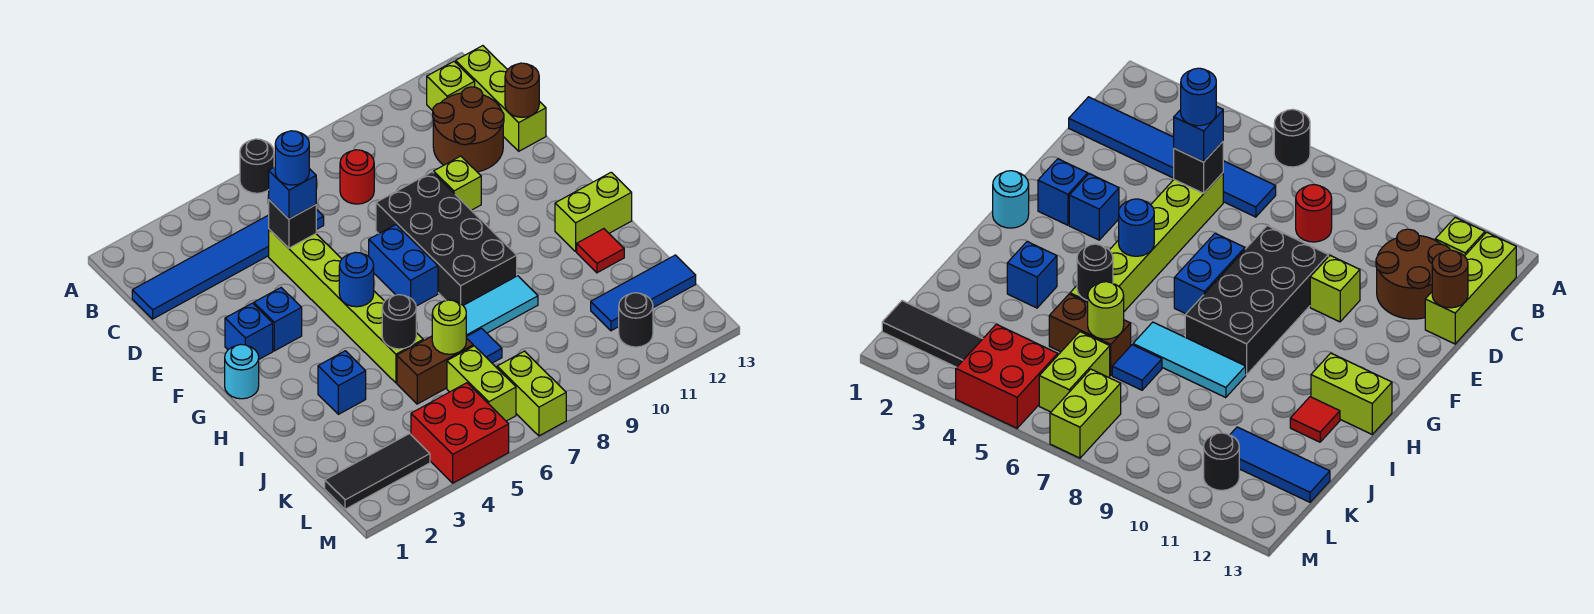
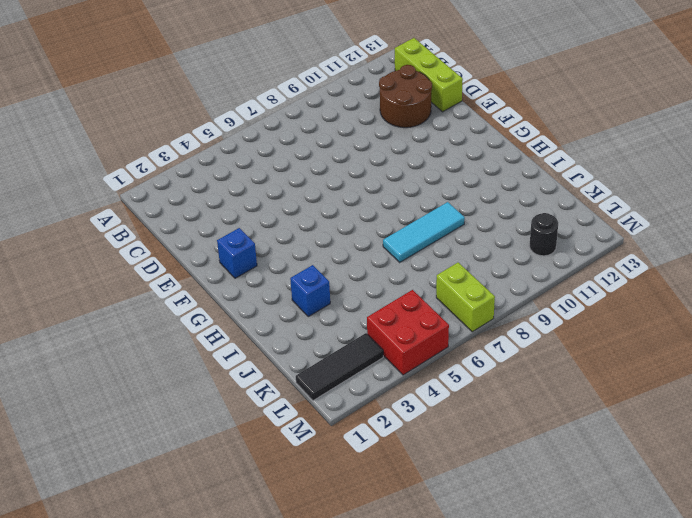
none -> black 1x1 round brick [240,139,274,193]
none -> lime 1x1 brick [427,62,475,111]
none -> blue 1x6 tile [132,209,324,319]
none -> red 1x1 round brick [340,150,374,204]

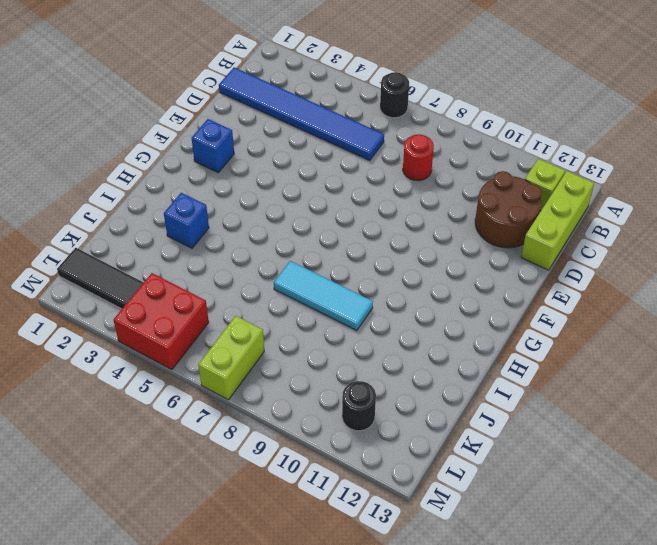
none -> lime 1x6 brick [269,229,423,383]
none -> black 2x4 brick [376,172,517,305]
none -> lime 1x1 brick [434,156,481,210]
none -> blue 1x1 brick [254,288,302,351]

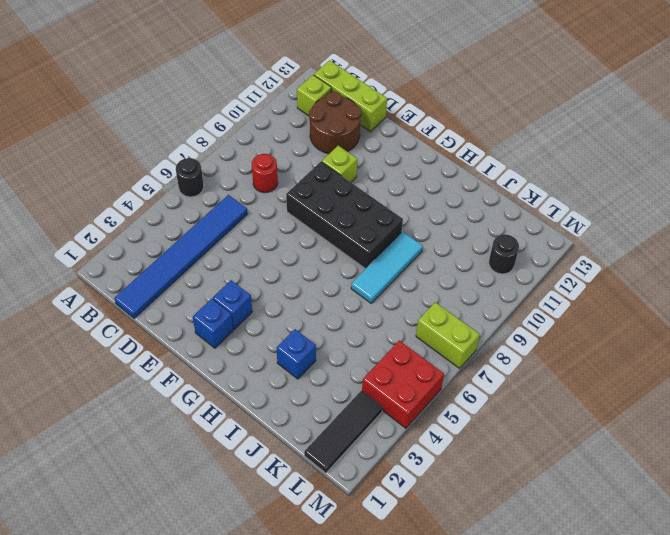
none -> lime 1x6 brick [269,229,423,383]
none -> blue 1x2 brick [369,225,438,306]
none -> cyan 1x1 round brick [225,344,259,399]
none -> lime 1x2 brick [555,172,632,251]

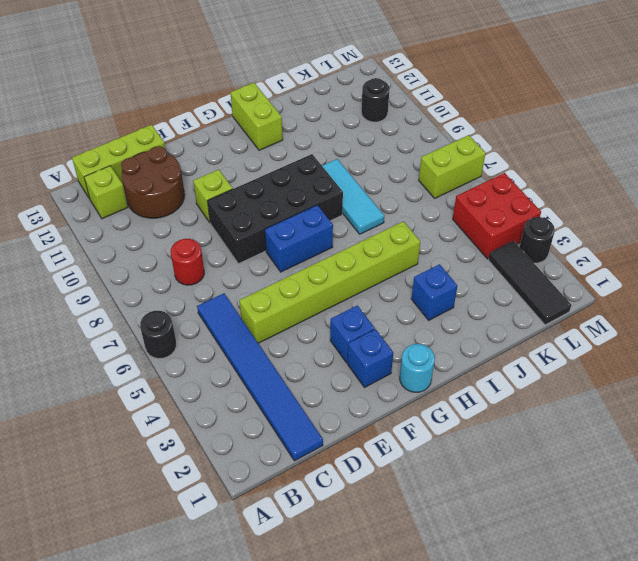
black 1x1 round brick [520,217,555,263] -> black 1x1 round brick moved to [382,295,416,349]
none -> red 1x1 tile [577,229,624,273]
none -> brown 1x2 brick [397,336,473,404]
none -> blue 1x1 tile [466,328,502,363]
none -> lime 1x2 brick [447,346,516,421]

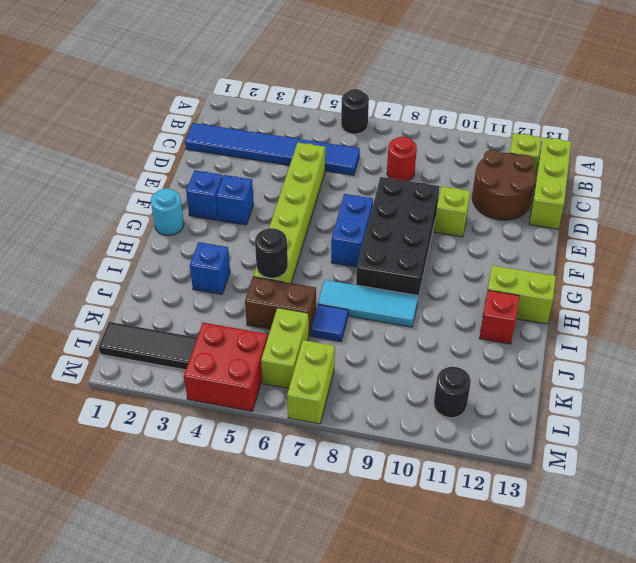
red 1x1 brick [479,290,519,344] -> red 1x1 tile [577,229,624,273]
none -> blue 1x3 tile [591,255,696,331]
none -> black 1x1 brick [269,200,316,248]
none -> brown 1x1 round brick [505,63,539,117]
none -> blue 1x1 round brick [339,252,374,307]

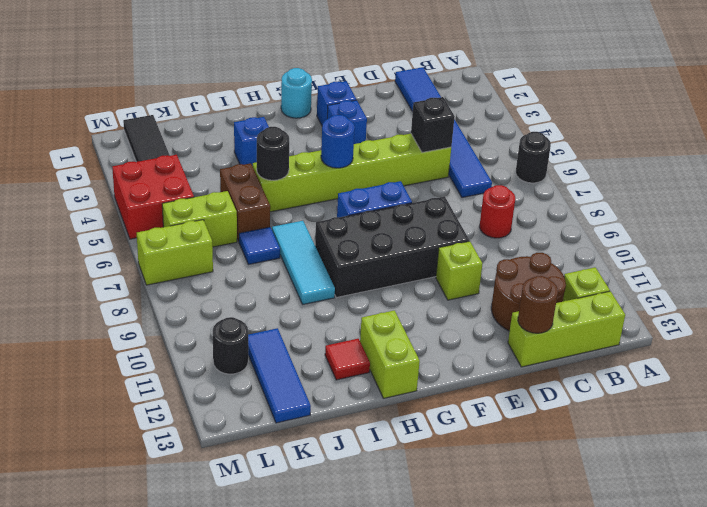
none -> lime 1x1 round brick [432,300,466,354]
none -> blue 1x1 brick [269,167,316,219]
none -> blue 1x1 round brick [275,131,309,185]

